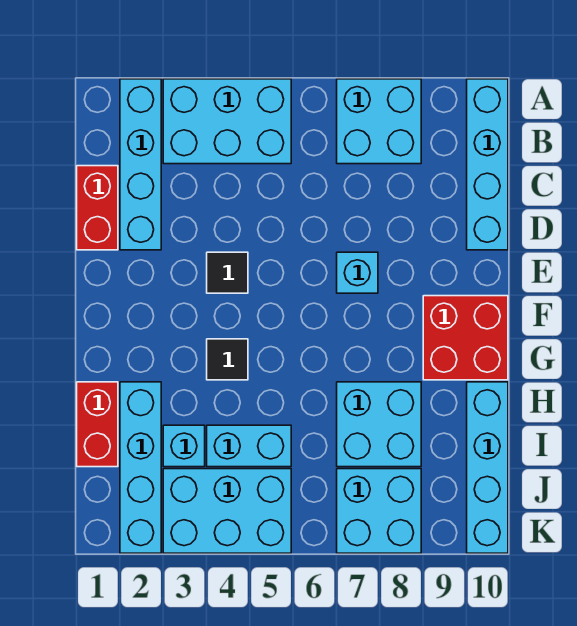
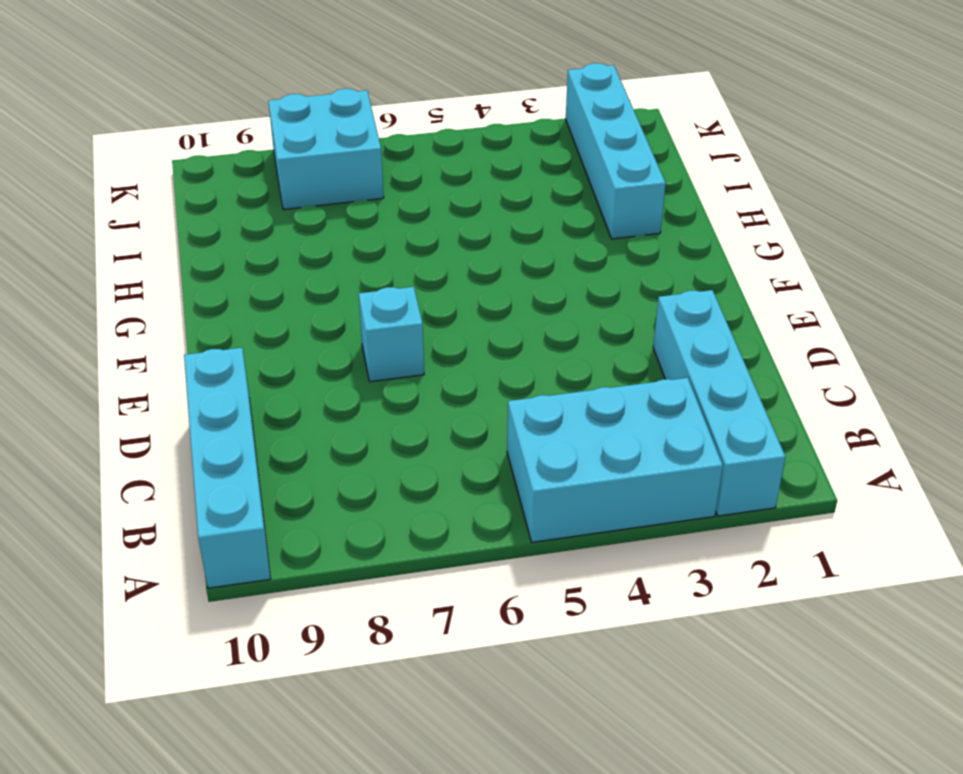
none -> cyan 2x2 brick [337,79,421,164]
none -> red 1x2 brick [77,166,118,250]
none -> black 1x1 tile [207,252,248,293]

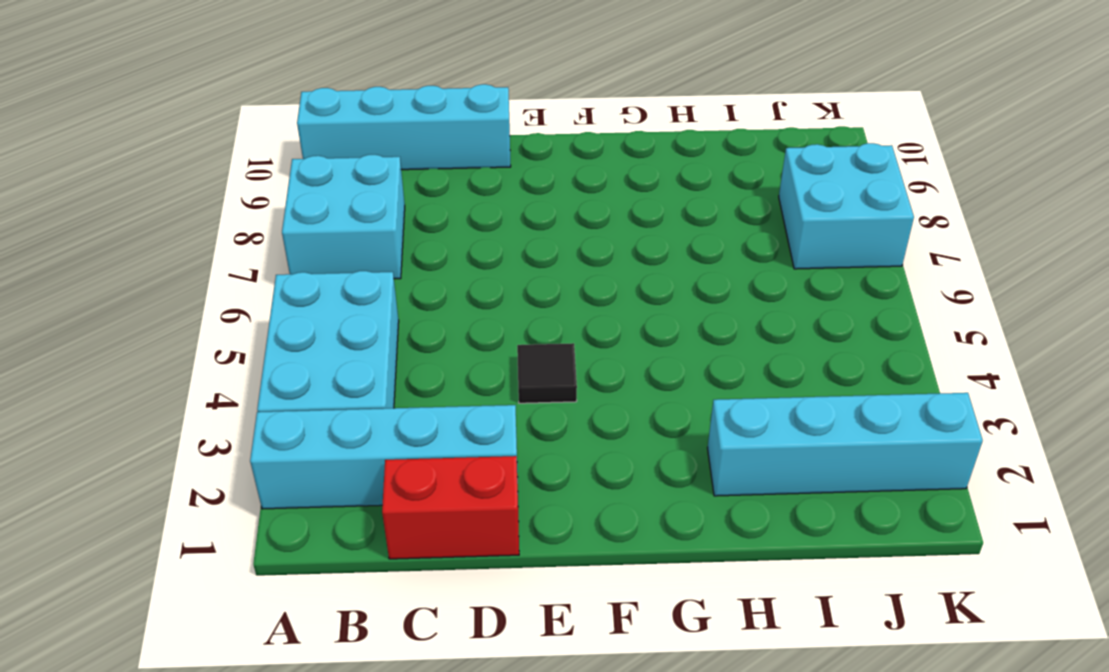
none -> cyan 1x1 brick [337,252,378,293]
none -> red 2x2 brick [423,296,508,380]
none -> black 1x1 tile [207,339,248,380]

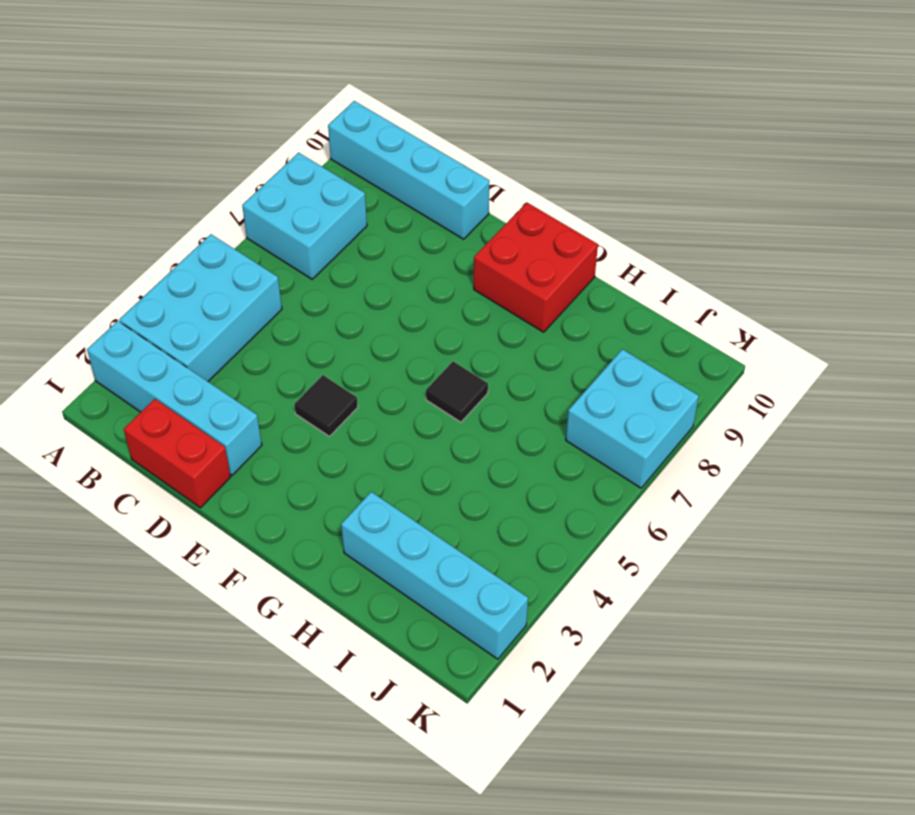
black 1x1 tile [426,361,488,422] -> black 1x1 tile moved to [207,339,248,380]
none -> cyan 1x1 brick [337,252,378,293]
none -> red 1x2 brick [77,382,118,467]
none -> cyan 2x2 brick [337,382,421,467]

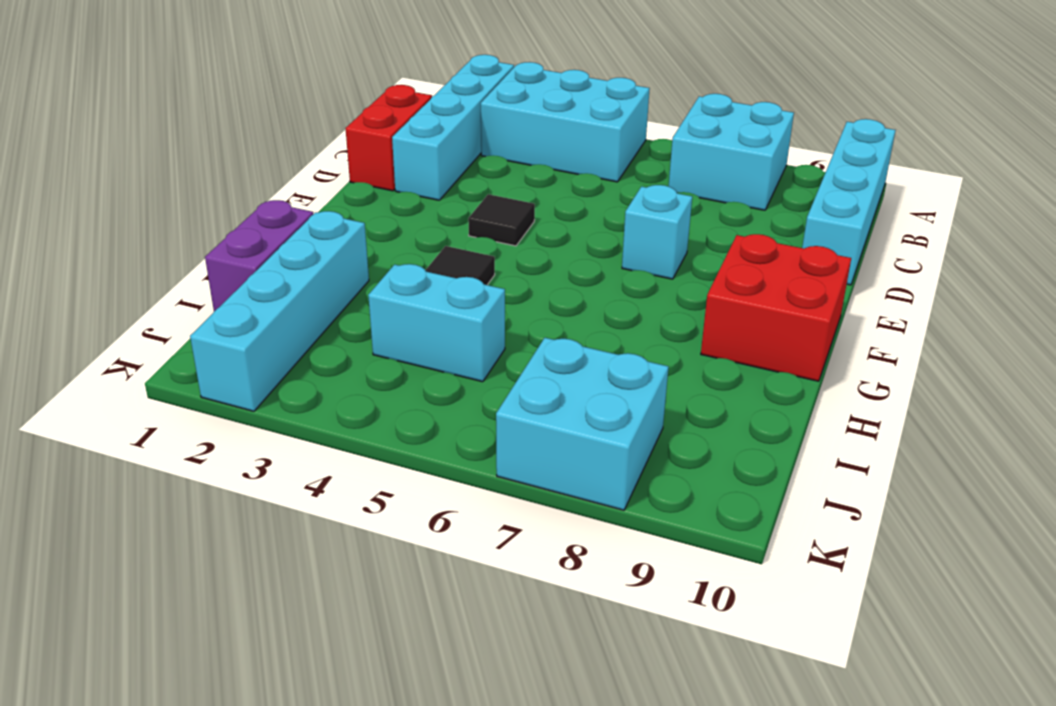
purple 1x2 brick [205,200,313,311] -> red 1x2 brick [77,382,118,467]
none -> cyan 2x2 brick [337,382,421,467]
none -> cyan 1x4 brick [467,382,508,553]
none -> cyan 1x1 brick [163,425,205,467]

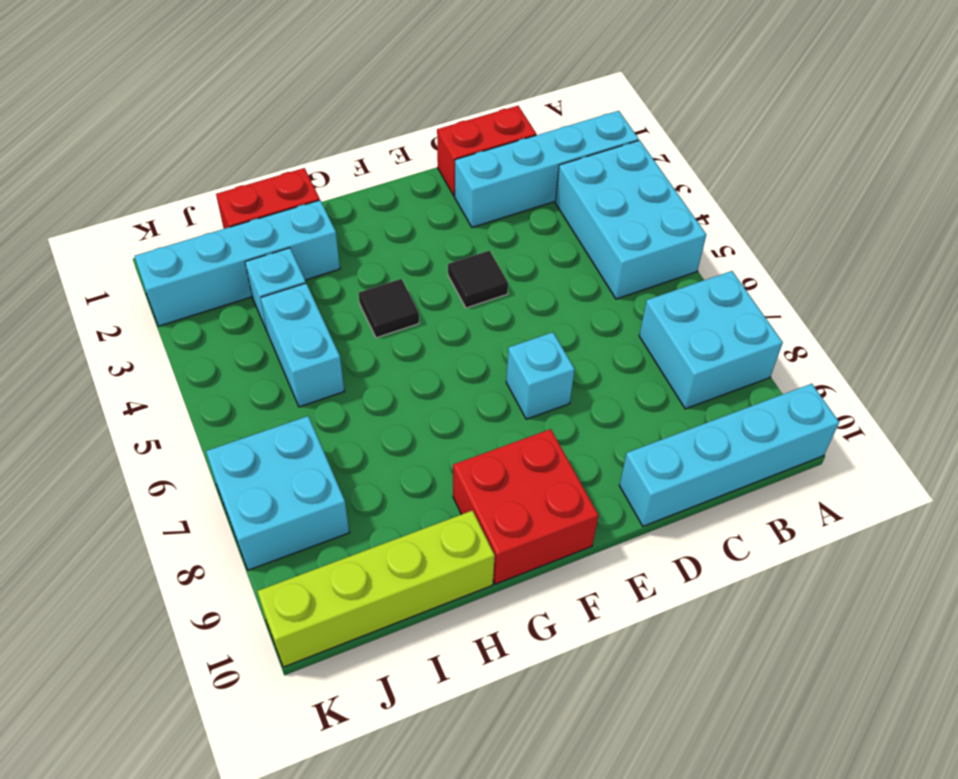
lime 1x4 brick [257,511,495,667] -> cyan 1x4 brick [467,382,508,553]
none -> cyan 2x2 brick [337,382,421,467]
none -> cyan 2x3 brick [163,469,291,553]

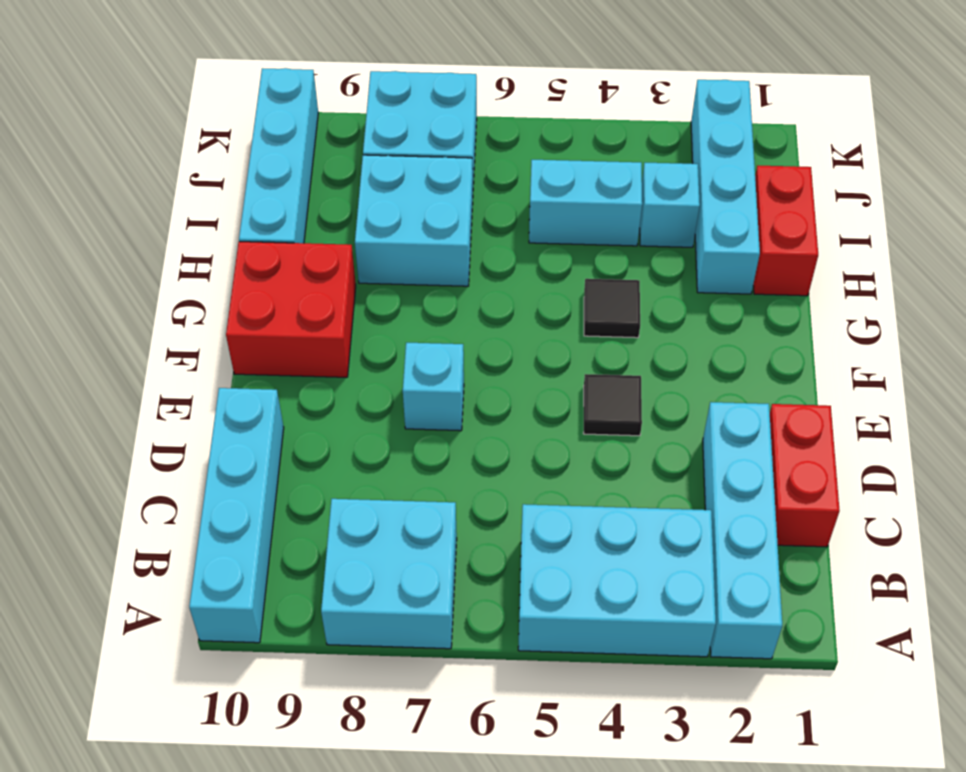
none -> cyan 2x3 brick [163,469,291,553]

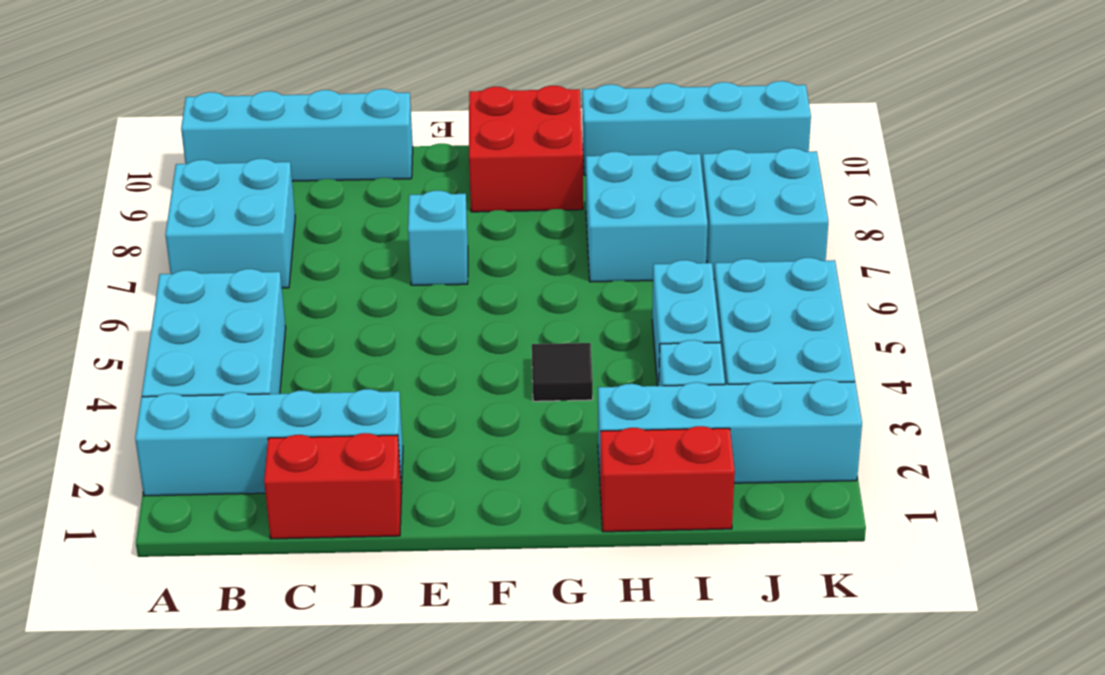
none -> black 1x1 tile [207,252,248,293]

